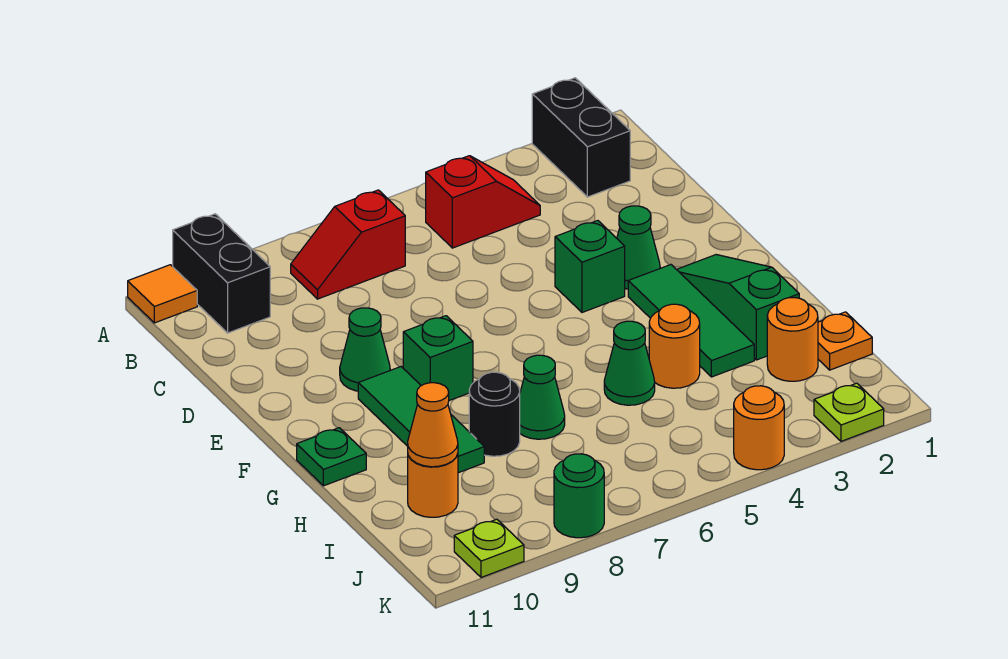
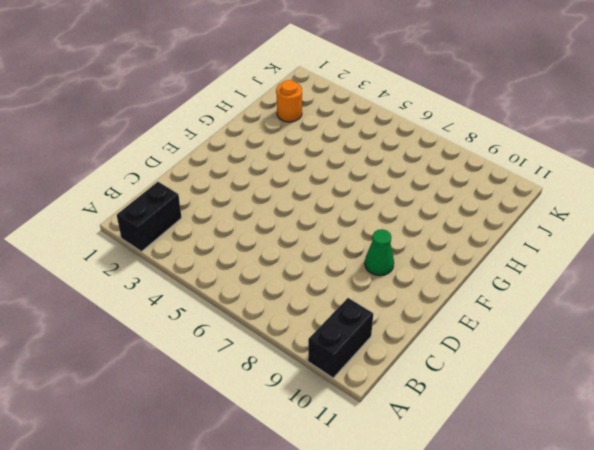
none -> orange 1x1 tile [128,265,197,323]
none -> red 1x2 slope [426,156,540,248]
none -> red 1x2 slope [291,190,405,299]

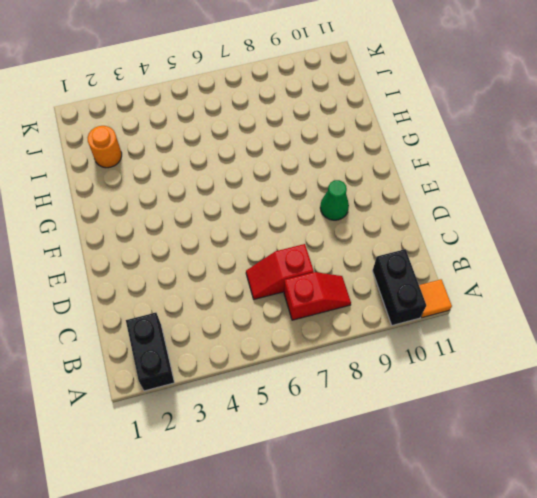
red 1x2 slope [246,244,314,299] -> red 1x2 slope moved to [426,156,540,248]
none -> green 1x1 cone [617,206,660,289]
none -> green 1x1 brick [555,221,625,312]
none -> green 1x3 slope [676,255,799,360]

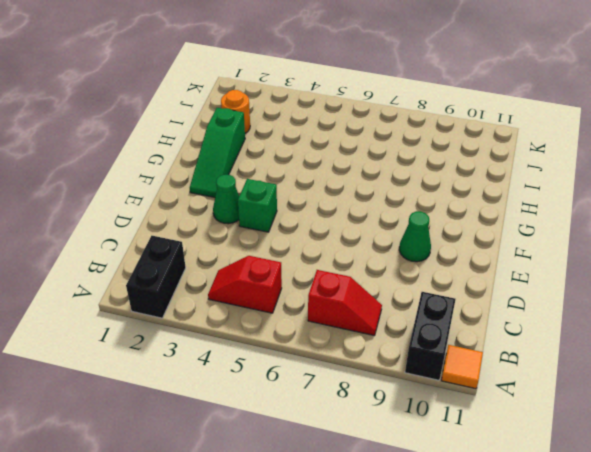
none -> green 1x3 tile [628,265,754,377]
none -> green 1x1 brick [403,316,473,401]
none -> green 1x3 tile [358,367,484,473]

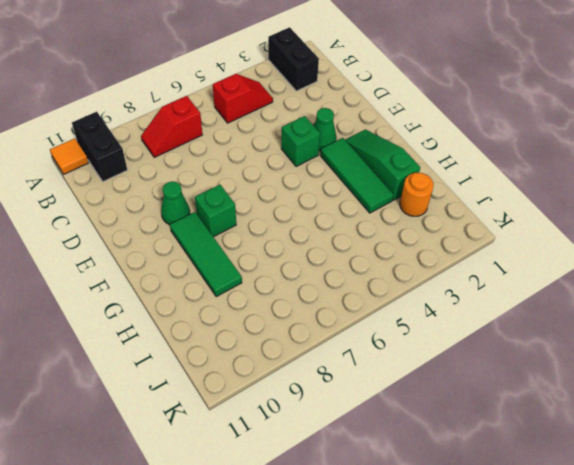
none -> green 1x1 plate [297,428,366,486]
none -> orange 1x1 round brick [649,304,700,388]
none -> green 1x1 cone [604,321,655,405]

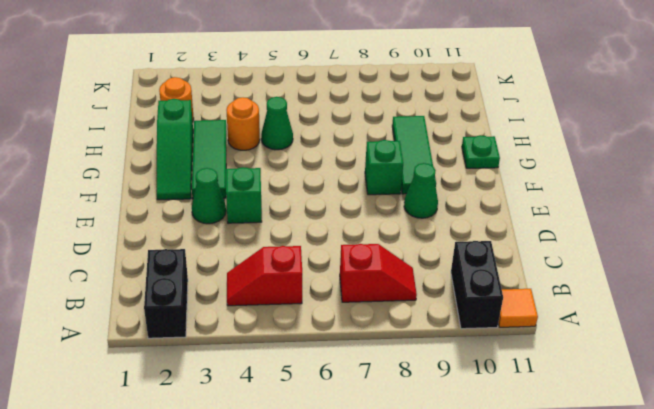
none -> green 1x1 cone [520,355,565,439]
none -> black 1x1 round brick [469,372,520,456]
none -> orange 1x1 plate [818,312,872,370]

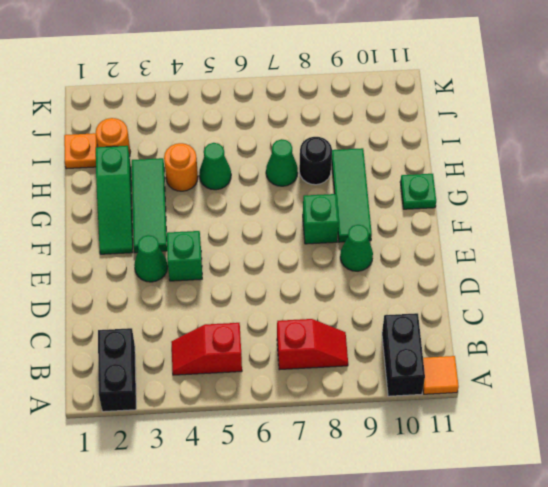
none -> orange 1x1 round brick [408,454,458,517]
none -> lime 1x1 plate [814,383,884,441]
none -> orange 1x1 round brick [734,386,784,470]

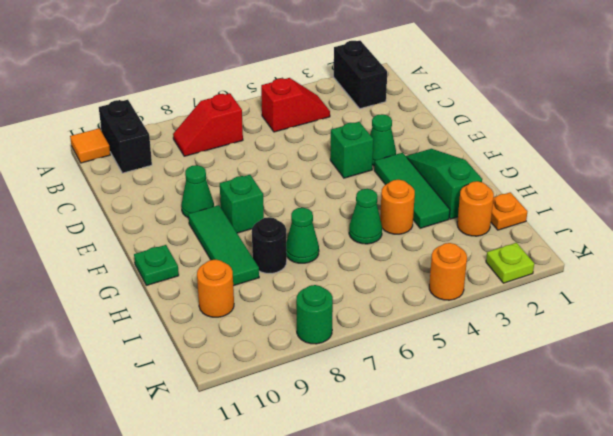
none -> lime 1x1 plate [454,519,524,577]
none -> orange 1x1 cone [408,383,458,467]

